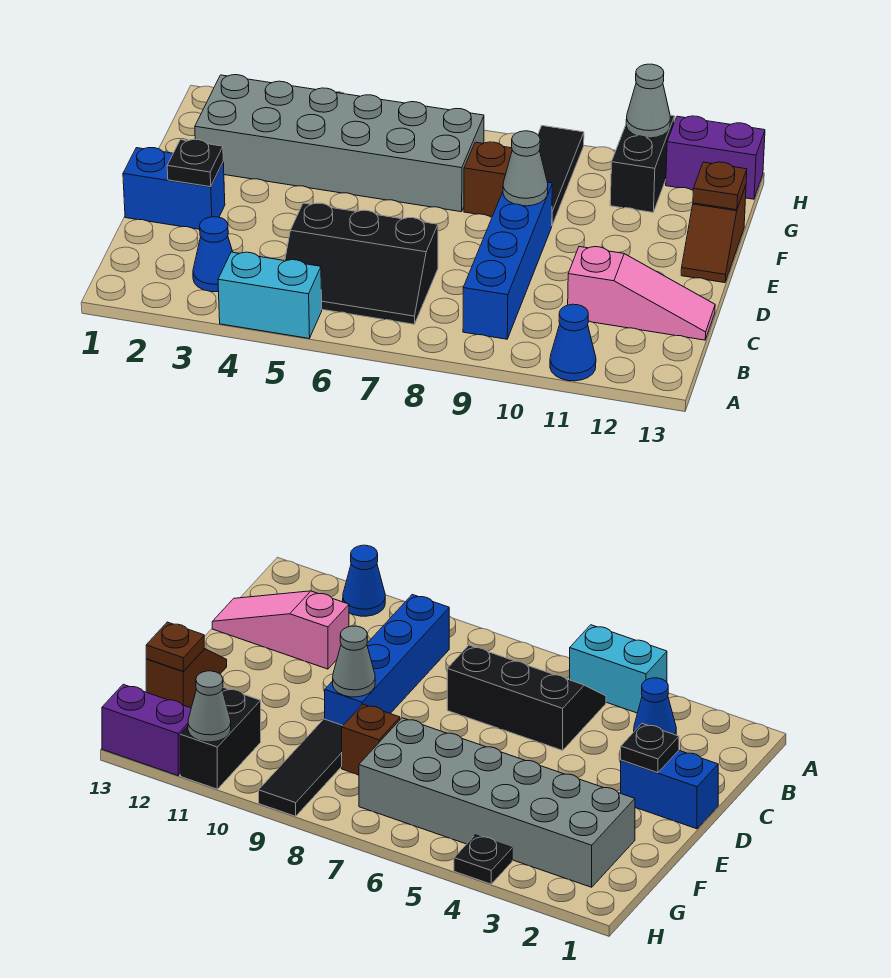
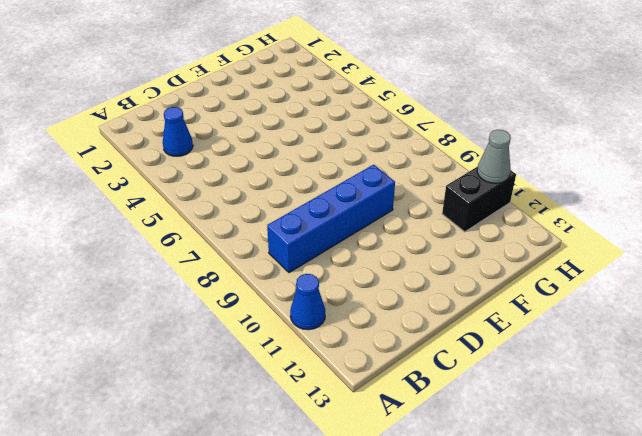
none -> cyan 1x2 brick [218,252,322,338]
none -> black 2x3 slope [285,203,438,324]
none -> pink 1x3 slope [568,247,715,340]

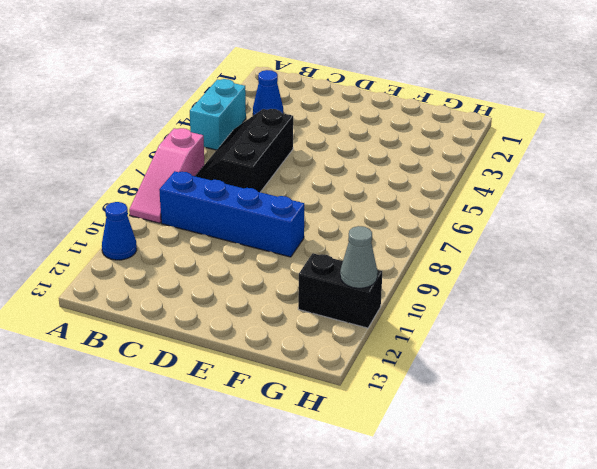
pink 1x3 slope [129,128,204,223] -> pink 1x3 slope moved to [568,247,715,340]
none -> blue 1x2 brick [123,148,225,229]
none -> brown 1x2 slope [681,185,746,283]
none -> grey 2x6 brick [195,75,484,212]

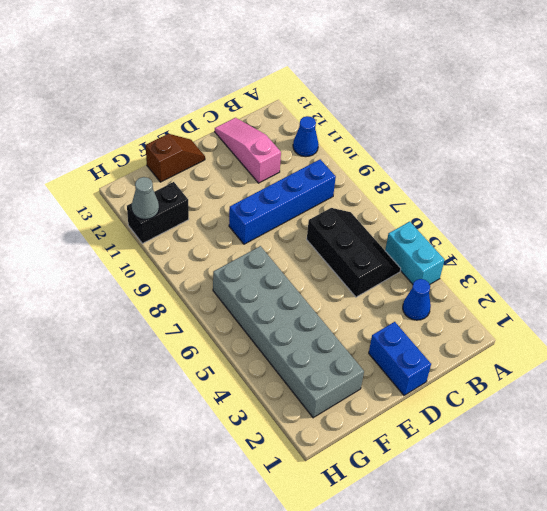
none -> brown 1x1 brick [464,142,512,216]
none -> black 1x3 tile [538,126,584,225]
none -> black 1x1 plate [454,835,512,884]

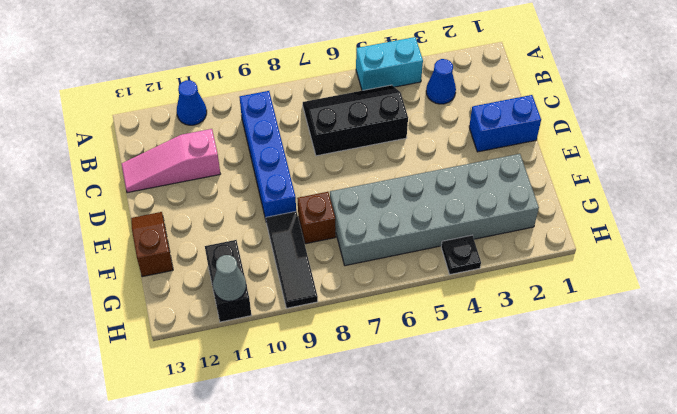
none -> purple 1x2 brick [666,116,765,199]
none -> black 1x1 plate [167,139,223,187]
none -> grey 1x1 cone [503,131,548,206]

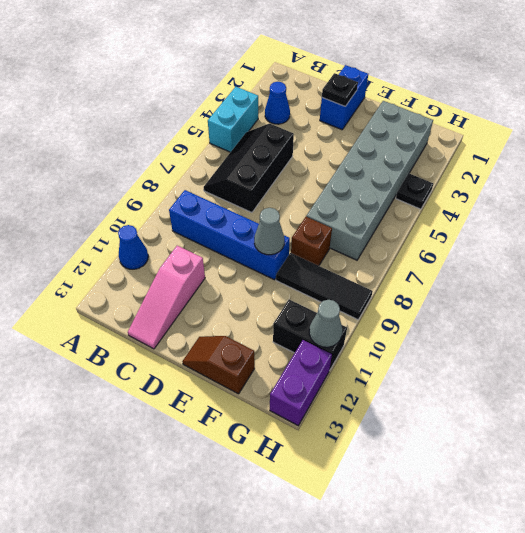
none -> brown 1x1 plate [693,162,747,210]

